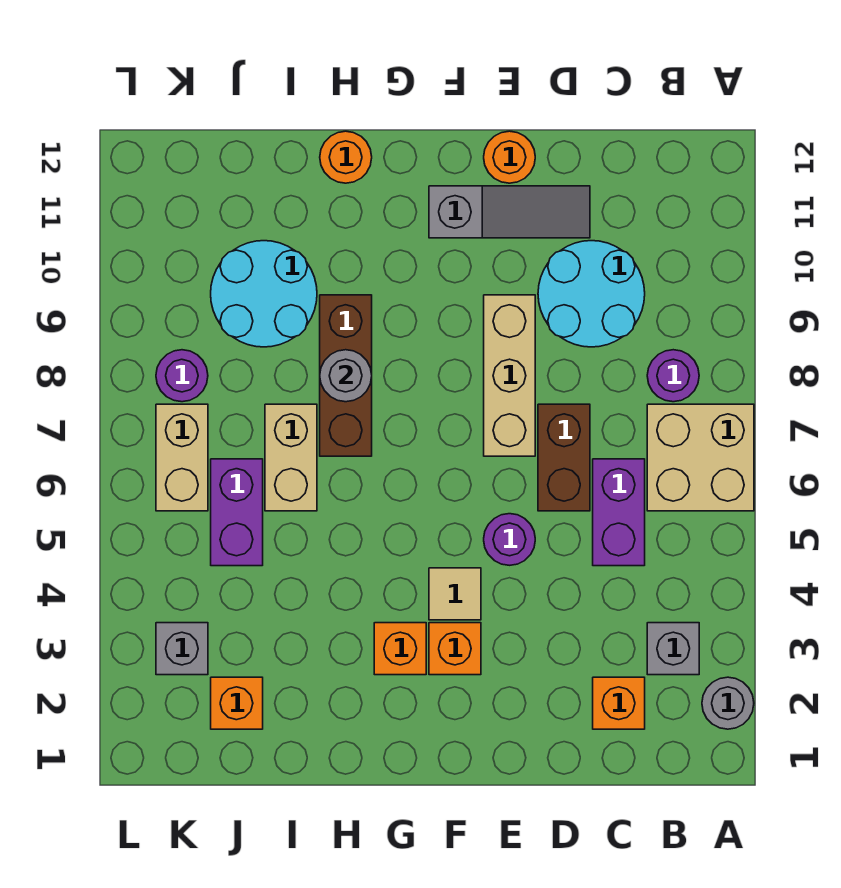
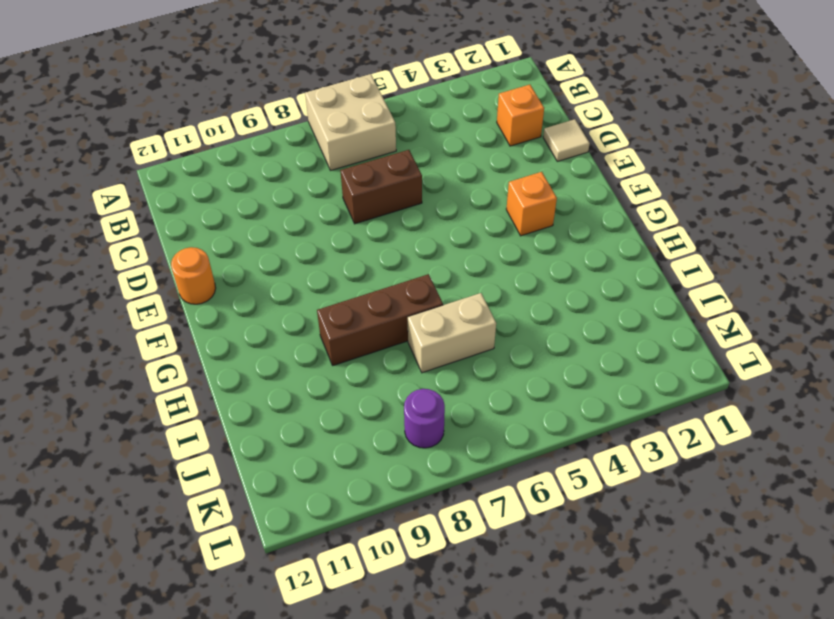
tan 1x1 tile [543,119,590,161] -> tan 1x1 tile moved to [429,568,481,620]
none -> grey 1x1 round brick [702,677,754,729]
none -> grey 1x1 brick [647,623,699,675]
none -> purple 1x1 round brick [647,350,699,402]

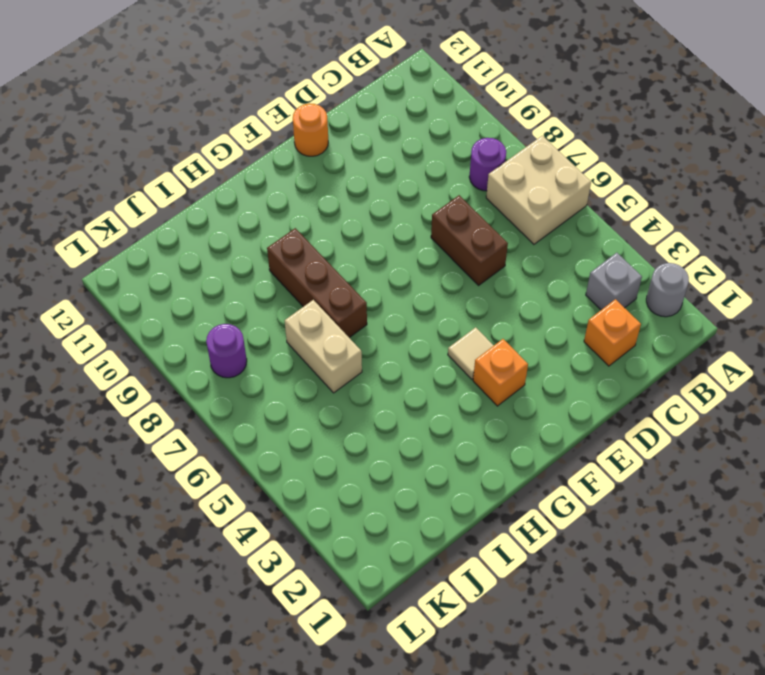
none -> purple 1x2 brick [593,459,645,566]
none -> cyan 2x2 round brick [538,241,645,347]
none -> grey 1x3 slope [429,186,590,238]

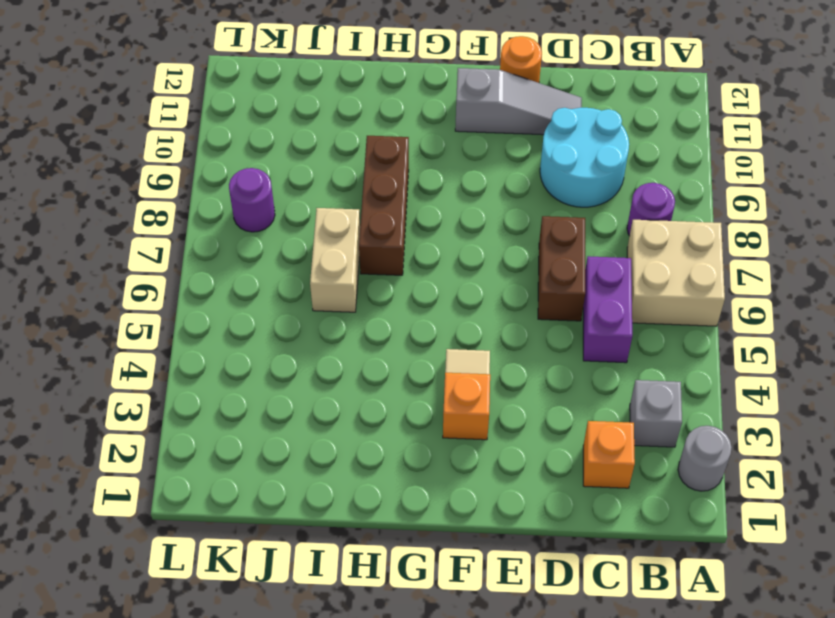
none -> purple 1x1 round brick [484,514,535,565]
none -> tan 1x3 brick [484,295,535,456]
none -> orange 1x1 brick [374,623,426,675]

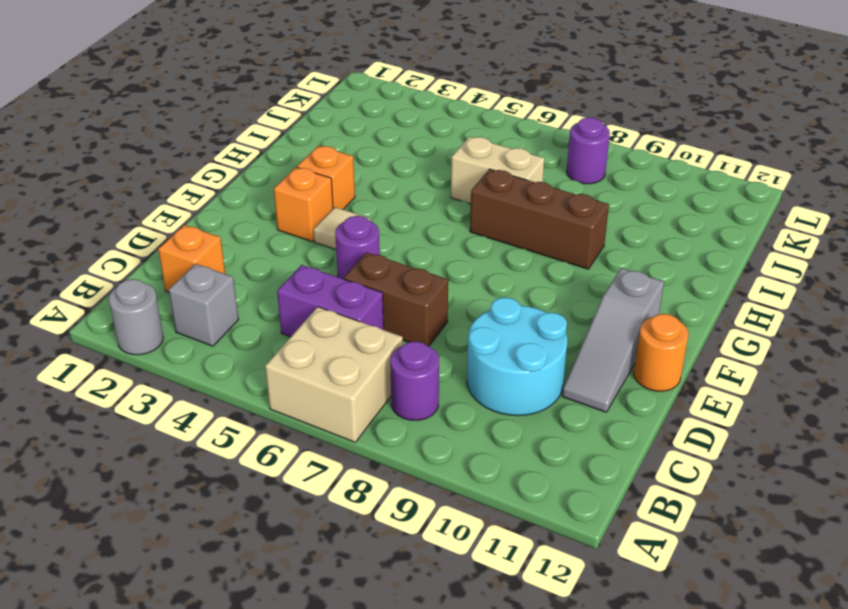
none -> tan 1x3 brick [484,295,535,456]
none -> orange 1x1 round brick [320,131,372,183]
none -> cyan 2x2 round brick [211,241,317,347]

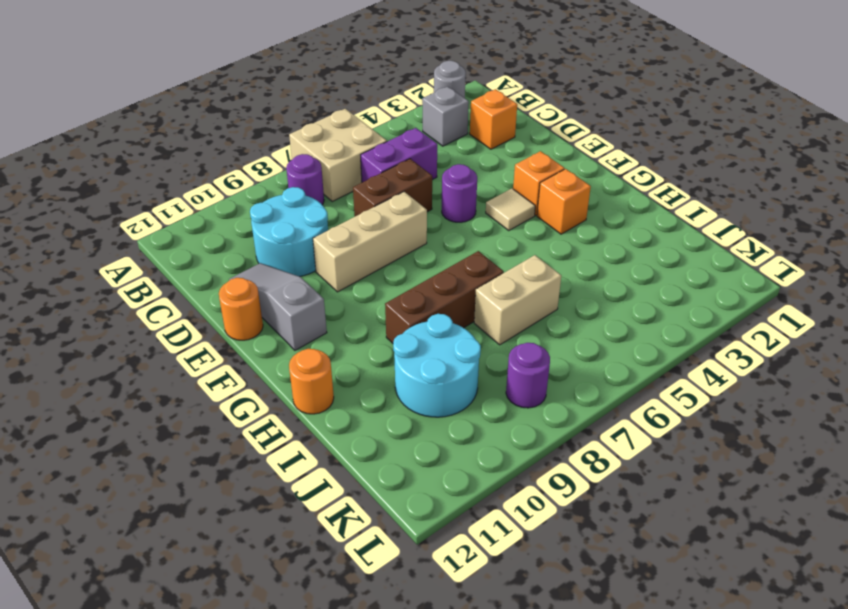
none -> orange 1x1 brick [211,677,263,729]
none -> purple 1x2 brick [211,459,263,566]
none -> grey 1x1 brick [156,623,208,675]

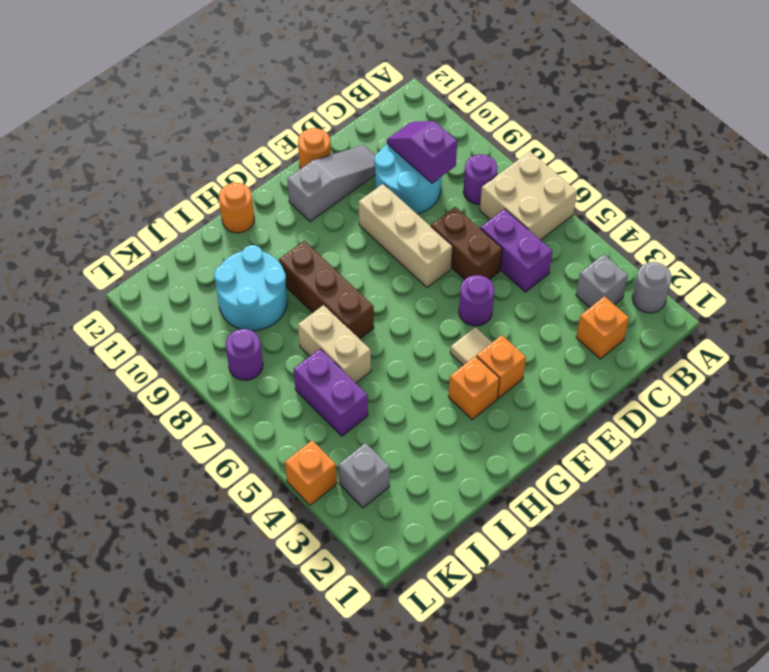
purple 1x2 slope [387,121,457,183] -> none
orange 1x1 brick [285,440,337,505] -> orange 1x1 brick moved to [211,677,263,729]
none -> tan 1x2 brick [156,404,208,511]
none -> grey 1x1 round brick [320,350,372,402]

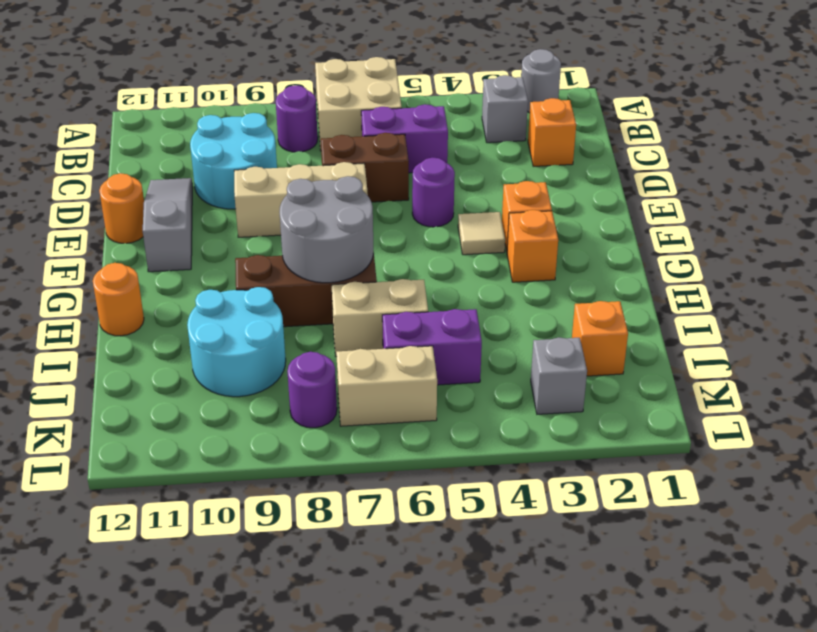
grey 2x2 round brick [280,176,373,283] -> grey 1x1 round brick [320,350,372,402]

